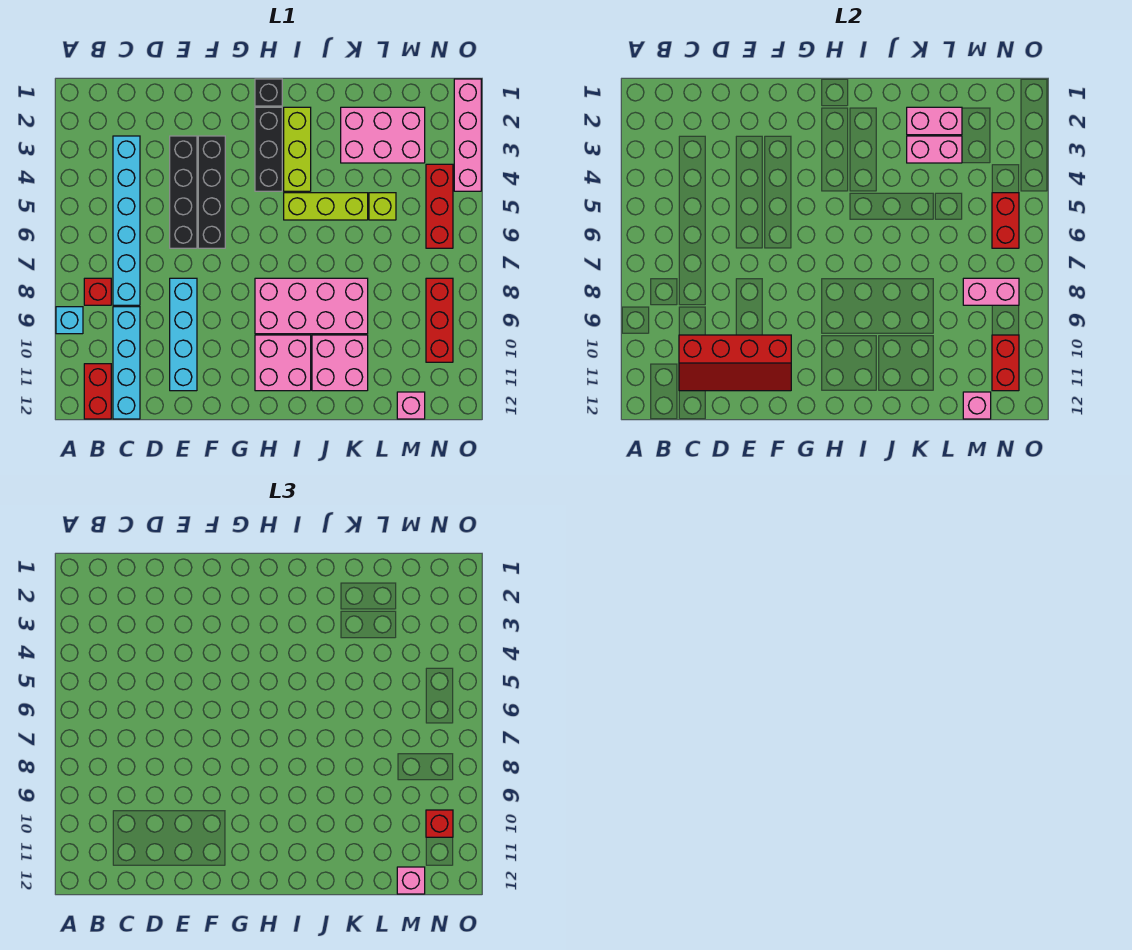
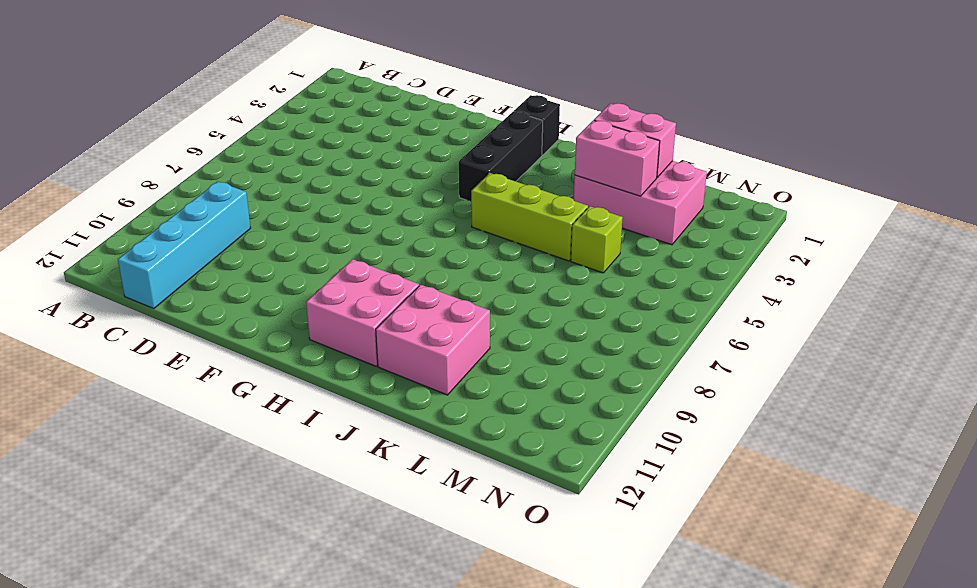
none -> cyan 1x1 brick [56,307,83,334]
none -> red 1x1 brick [84,278,111,305]
none -> red 1x2 brick [84,364,111,419]
none -> cyan 1x6 brick [113,136,140,305]

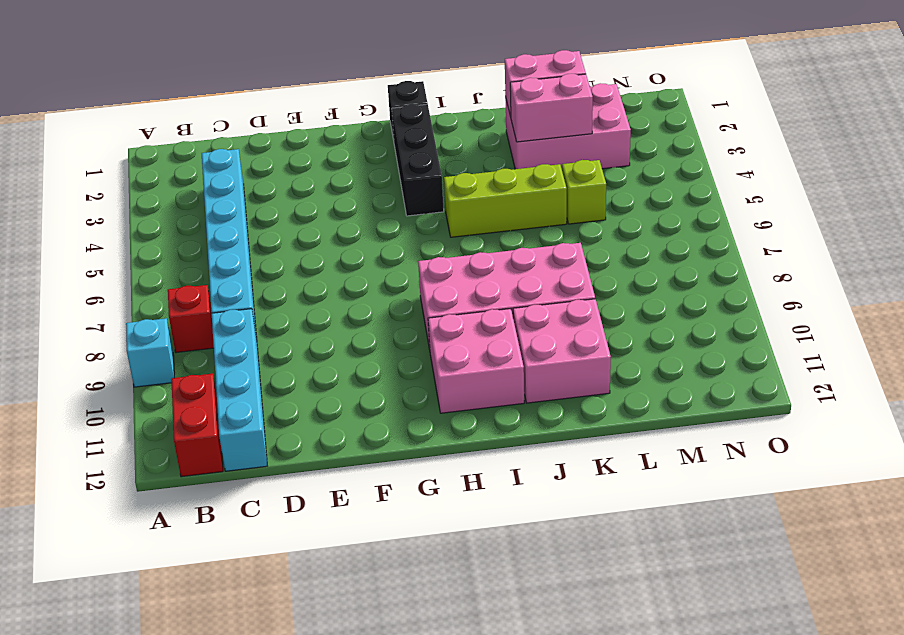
none -> black 1x4 brick [170,136,197,248]
none -> cyan 1x4 brick [170,278,197,391]
none -> black 1x4 brick [198,136,225,248]
none -> lime 1x3 brick [284,107,311,191]

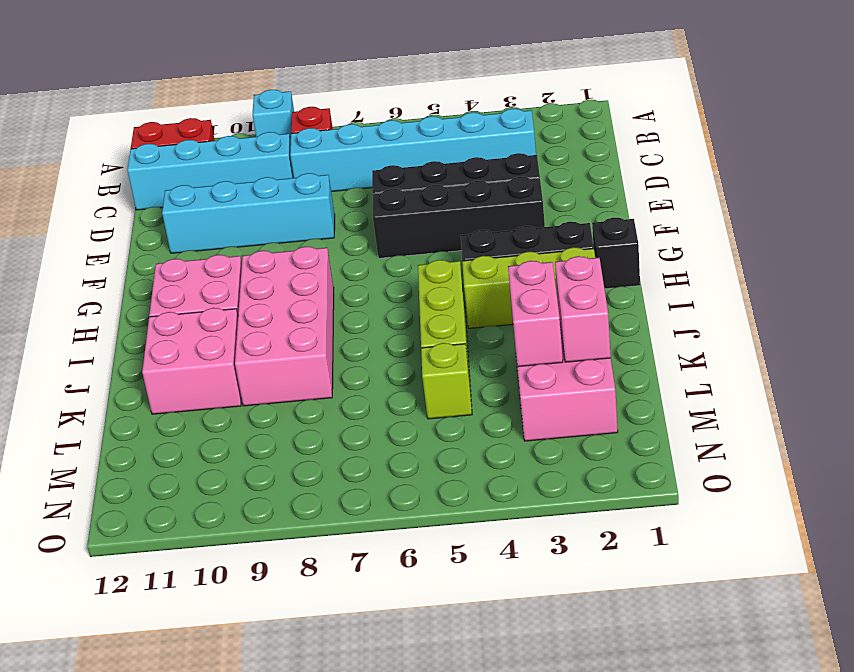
none -> pink 1x1 brick [397,392,425,419]
none -> red 1x3 brick [426,164,453,248]
none -> red 1x3 brick [426,278,453,362]
none -> pink 1x4 brick [454,79,481,191]

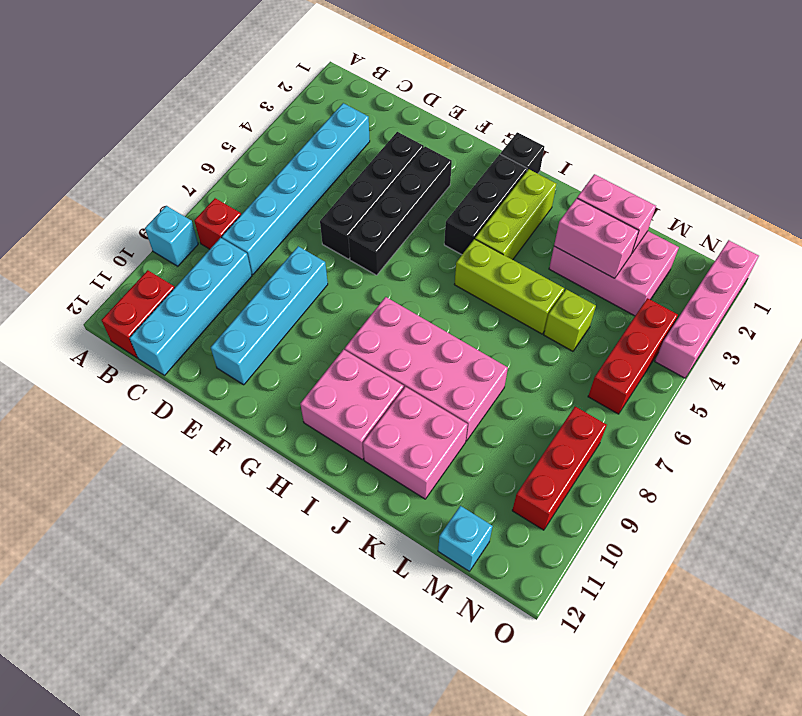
cyan 1x1 brick [438,506,493,571] -> pink 1x1 brick [397,392,425,419]
none -> red 2x4 slope [679,335,791,391]
none -> pink 1x2 brick [963,278,1019,305]
none -> pink 1x1 brick [963,392,991,419]
none -> red 1x2 brick [992,193,1019,248]

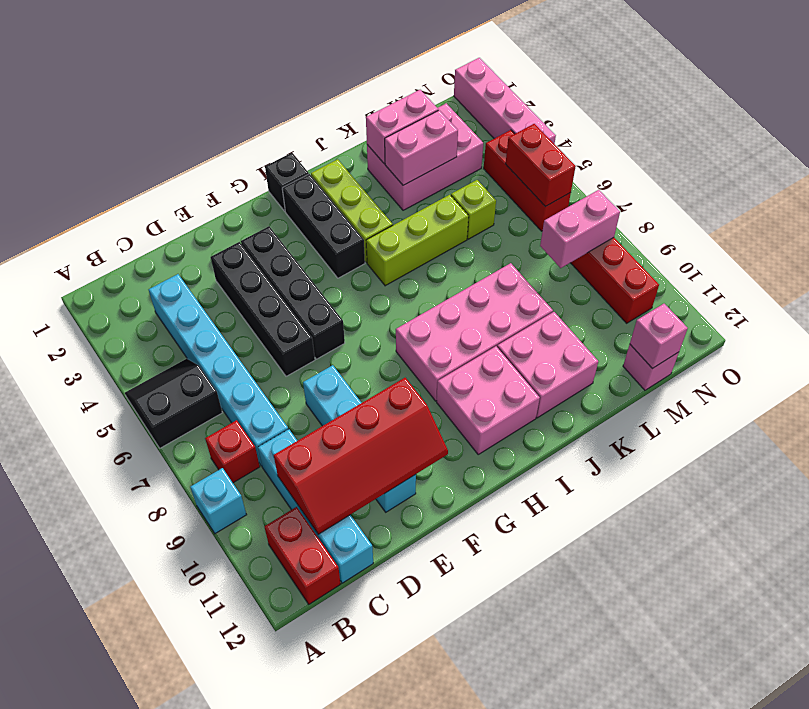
black 2x2 slope [125,359,222,448] -> none
none -> red 1x2 brick [992,335,1019,391]
none -> pink 1x1 brick [397,867,425,894]
none -> red 1x1 brick [426,810,453,837]

